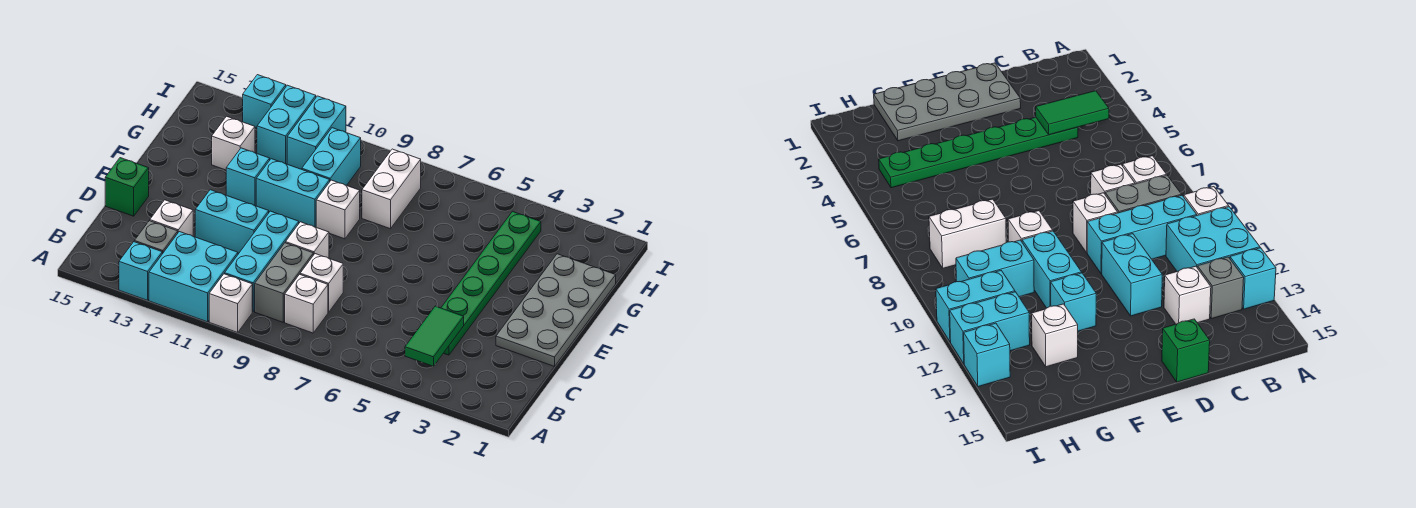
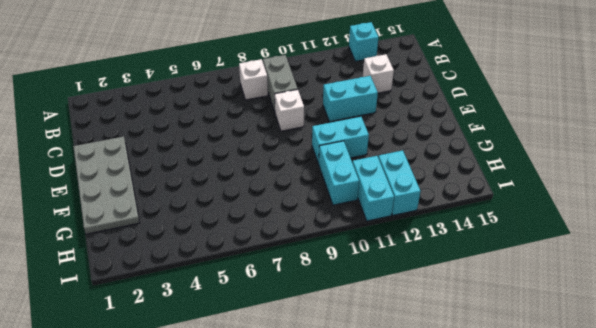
none -> white 1x1 brick [209,274,252,332]
none -> cyan 2x2 brick [149,232,238,322]
none -> cyan 1x3 brick [225,211,299,312]

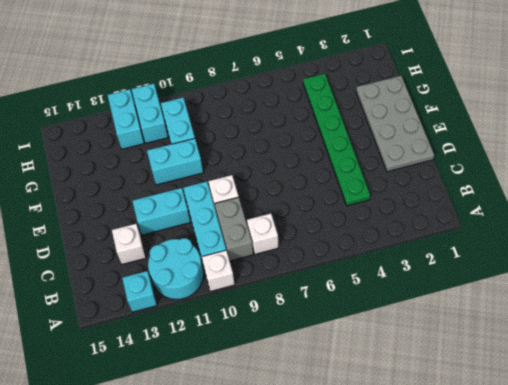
cyan 2x2 round brick [148,238,204,299] -> cyan 2x2 brick [149,232,238,322]
none -> grey 1x1 brick [134,221,178,254]
none -> white 1x1 brick [300,254,343,312]
none -> green 1x1 brick [105,158,149,216]

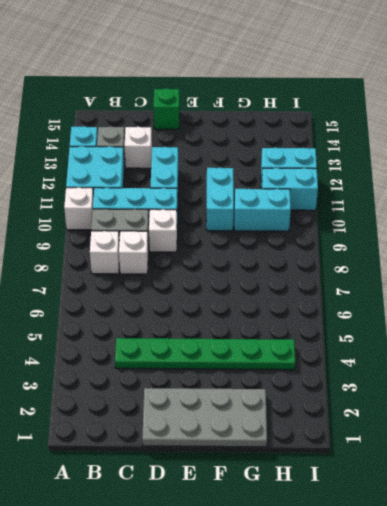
none -> white 1x1 brick [316,180,360,239]
none -> cyan 1x1 brick [226,148,270,206]
none -> white 1x2 brick [362,149,421,229]

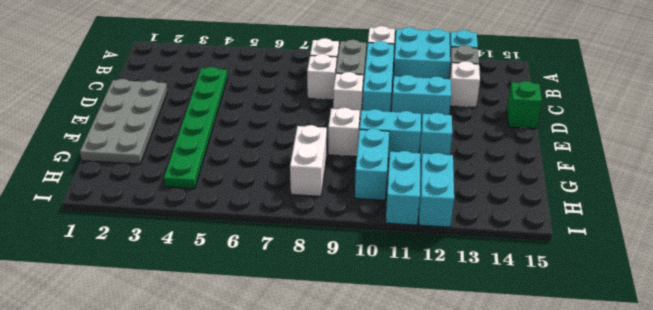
none -> white 1x1 brick [212,116,255,170]
none -> cyan 1x1 brick [243,75,286,128]
none -> green 1x2 tile [405,306,464,366]

